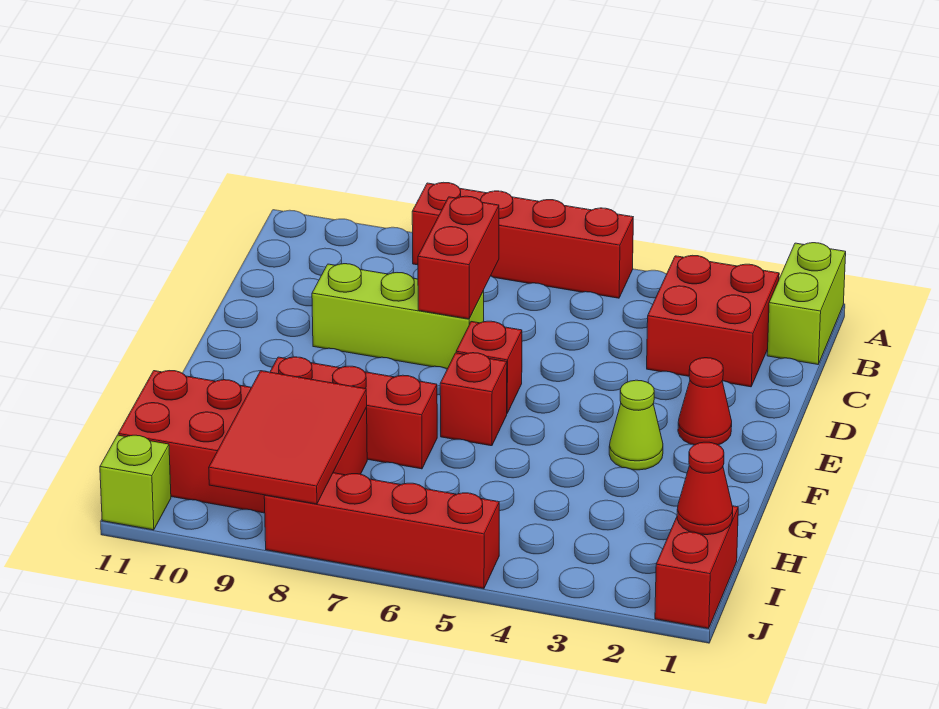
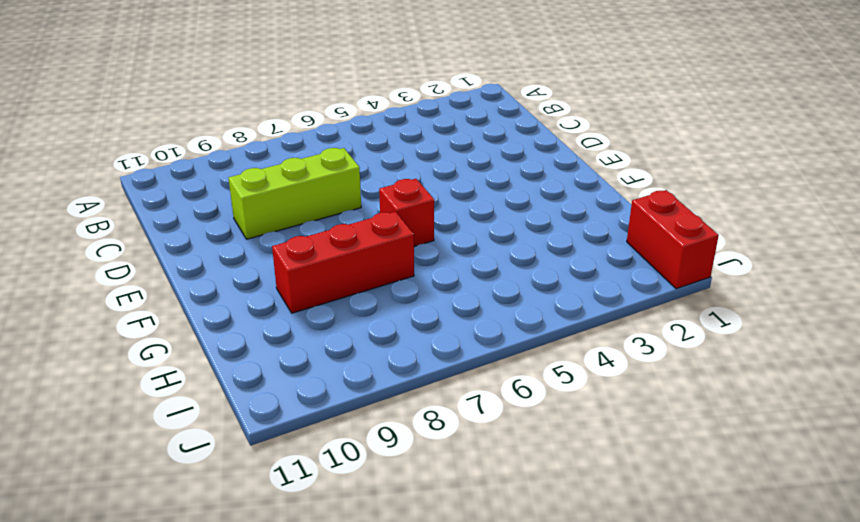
none -> lime 1x2 brick [767,243,846,364]
none -> red 1x4 brick [412,182,633,298]
none -> red 2x2 brick [647,255,779,387]

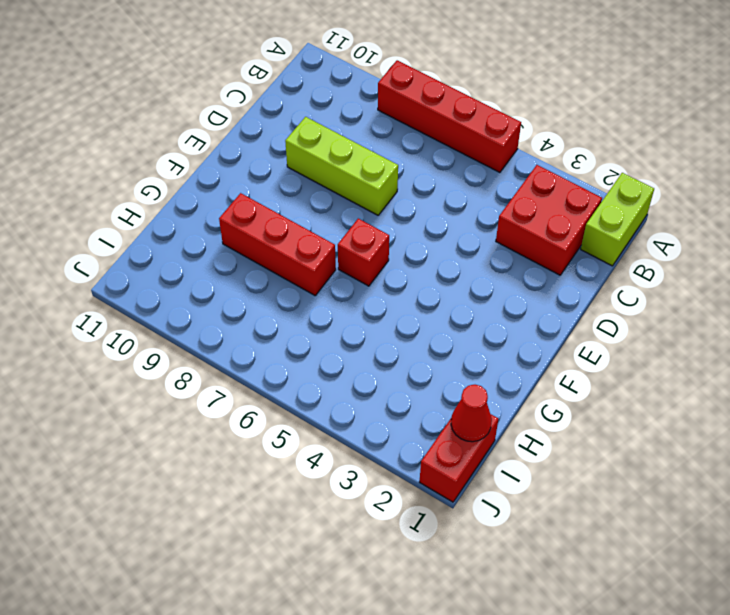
none -> red 1x1 cone [678,358,732,445]
none -> red 1x1 brick [456,321,522,413]
none -> lime 1x1 cone [609,380,663,470]

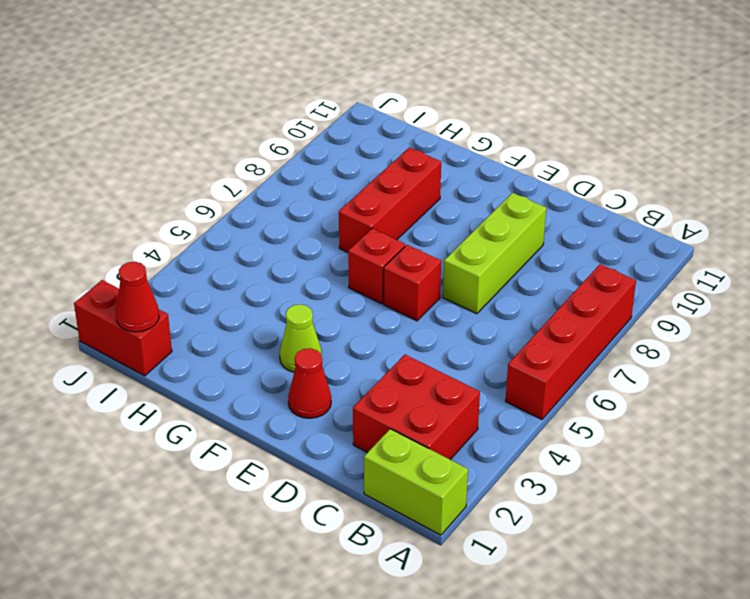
none -> red 2x4 brick [118,371,367,513]
none -> red 1x4 brick [264,473,499,589]
none -> lime 1x1 brick [100,435,171,530]

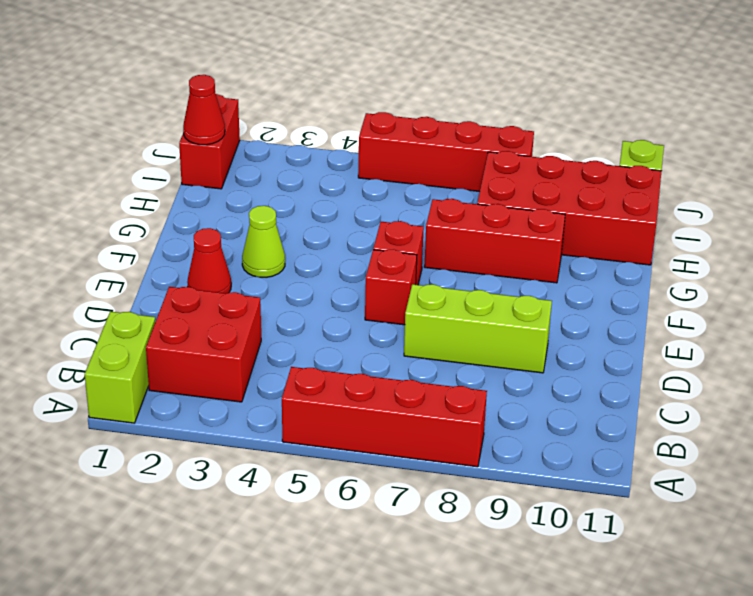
none -> red 1x2 brick [418,196,499,319]
none -> red 2x3 tile [209,371,367,504]

